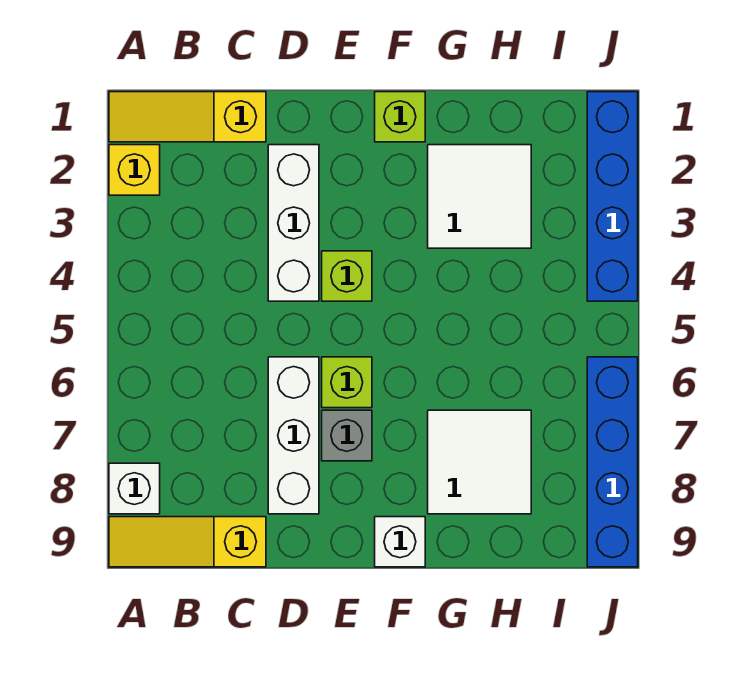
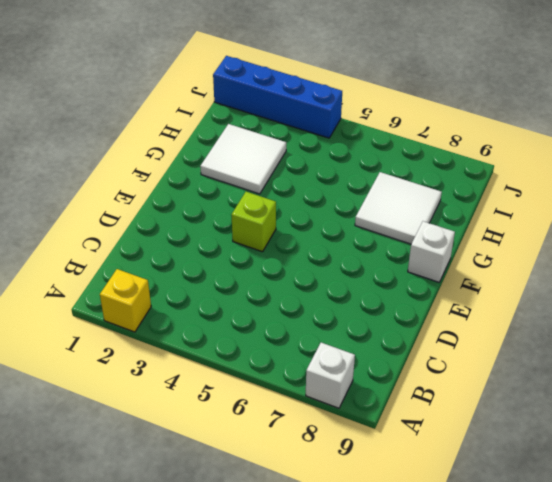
none -> yellow 1x3 slope [109,92,266,142]
none -> yellow 1x3 slope [109,517,266,567]
none -> white 1x3 brick [268,145,319,301]

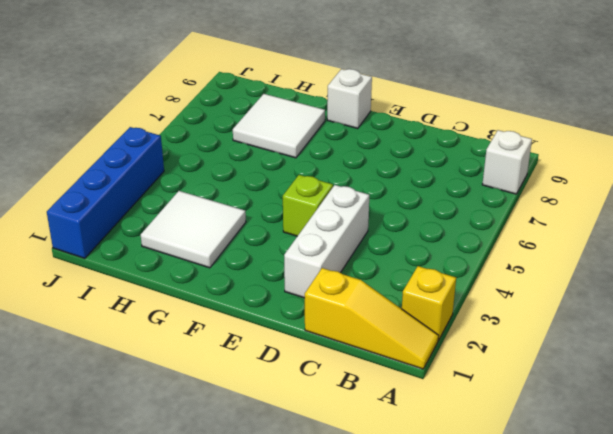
none -> yellow 1x3 slope [109,517,266,567]
none -> white 1x3 brick [268,357,319,514]
none -> lime 1x1 brick [322,357,372,408]

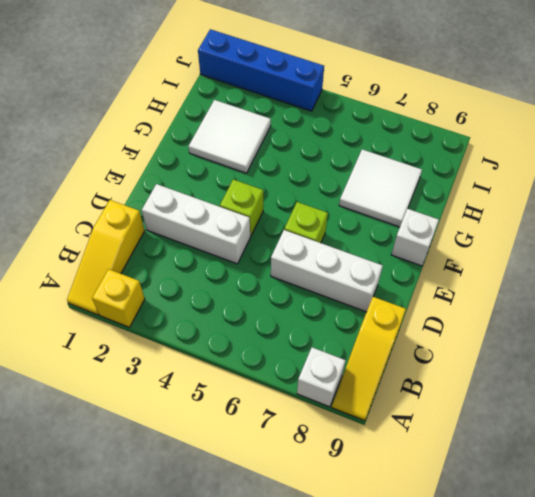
none -> grey 1x1 brick [322,410,372,461]
none -> lime 1x1 brick [375,92,425,142]
none -> blue 1x4 brick [587,357,638,567]

